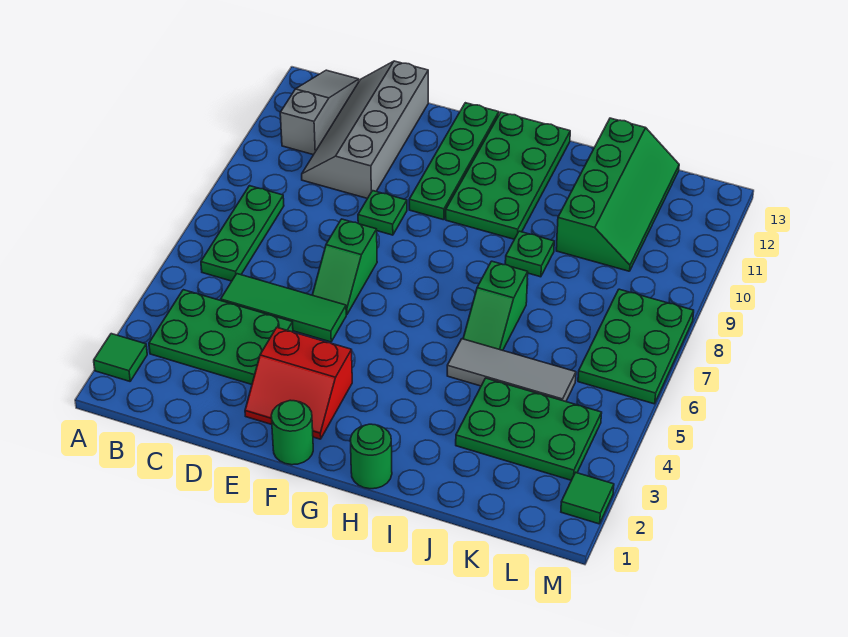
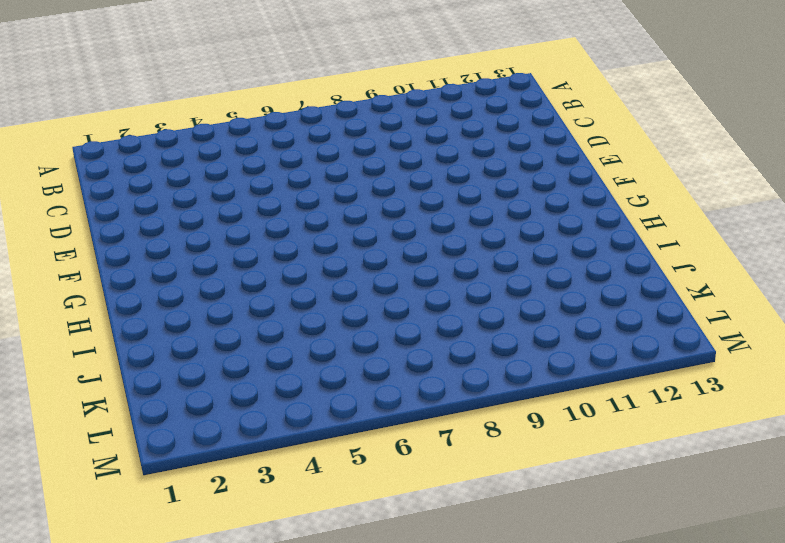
none -> green 1x1 tile [94,334,147,381]
none -> green 2x3 plate [149,290,293,384]
none -> green 1x3 plate [201,186,284,281]

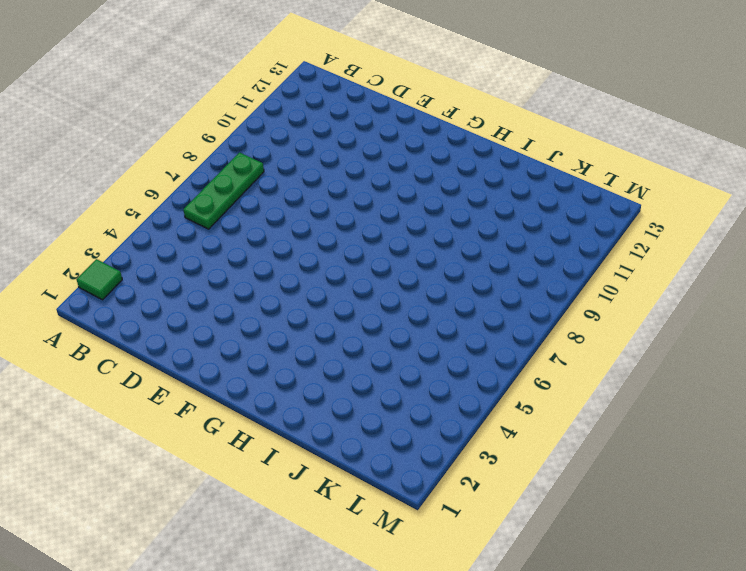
none -> green 2x3 plate [149,290,293,384]
none -> grey 1x3 slope [280,70,359,155]
none -> green 1x3 tile [221,274,346,342]

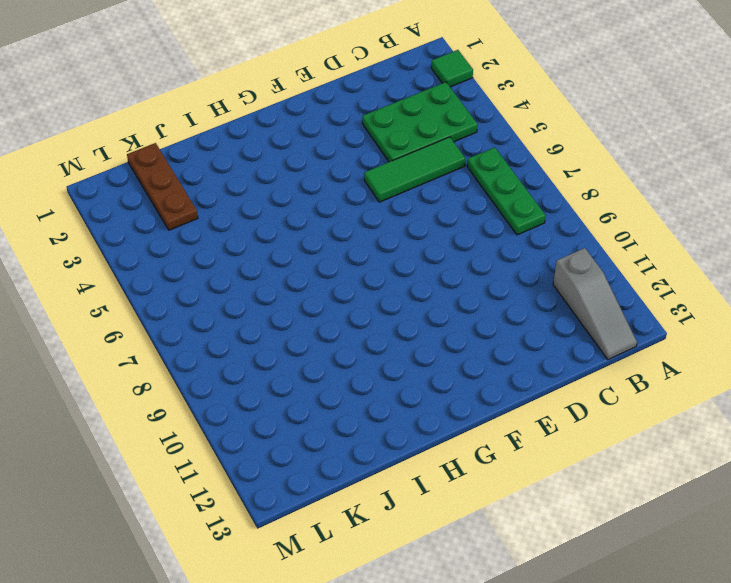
brown 1x3 plate [127,143,198,230] -> green 2x3 plate [456,378,602,480]
none -> grey 2x4 slope [302,61,428,198]
none -> red 2x2 slope [245,328,352,439]
none -> green 1x2 slope [312,219,377,315]

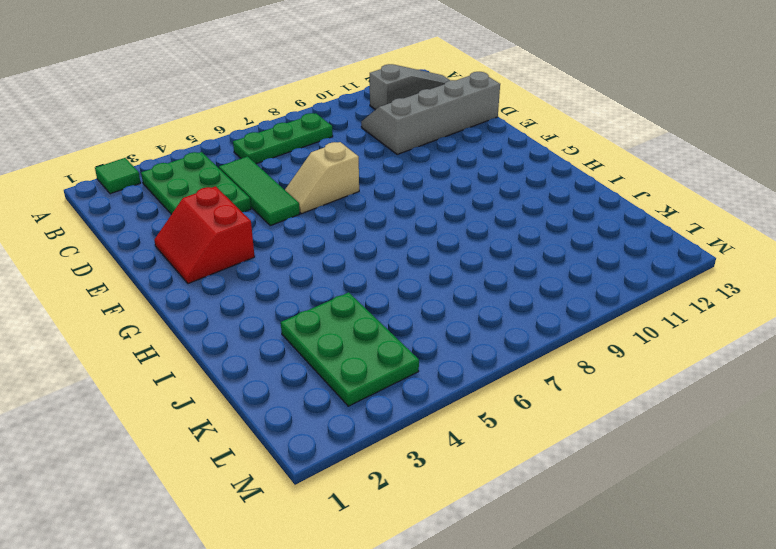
tan 1x2 slope [285,142,359,214] -> green 1x2 slope [312,219,377,315]
none -> green 1x1 plate [358,191,407,235]
none -> green 1x1 round brick [271,400,313,465]
none -> green 1x4 plate [409,103,499,220]

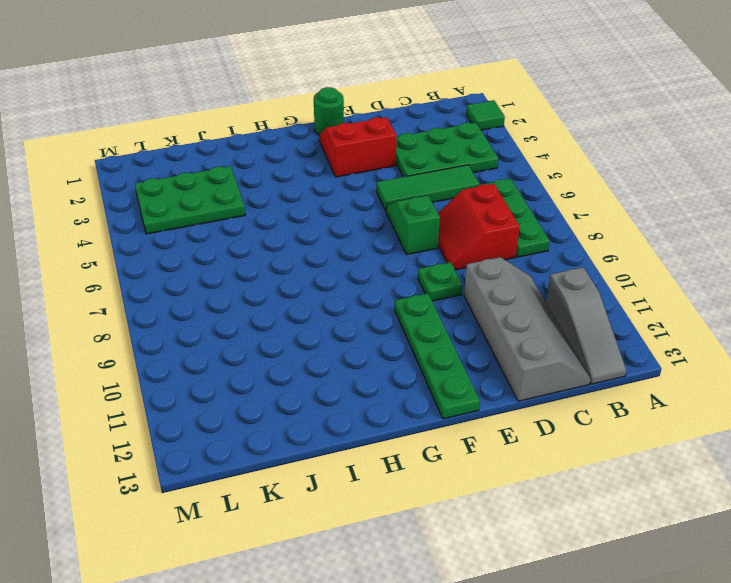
red 2x2 slope [438,184,520,270] -> none
none -> green 2x4 plate [446,112,570,239]
none -> green 1x1 round brick [350,424,392,489]
none -> grey 1x3 tile [447,339,576,402]

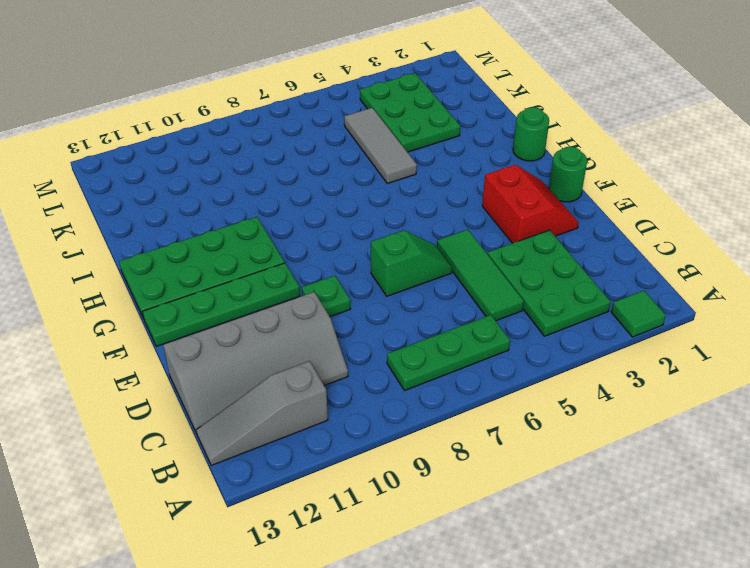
none -> green 1x2 slope [463,261,528,350]
none -> green 1x1 plate [505,231,554,277]
none -> green 2x4 slope [556,118,679,271]

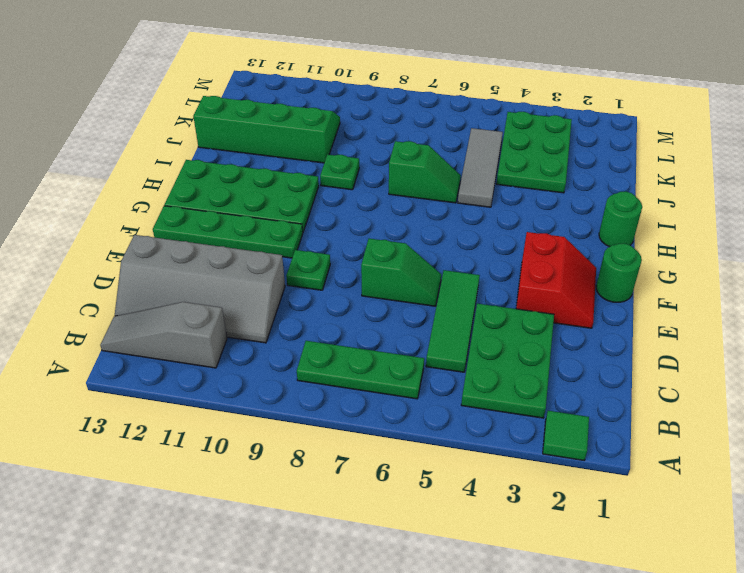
none -> green 2x3 plate [578,289,694,404]
none -> green 1x1 tile [561,472,614,524]

